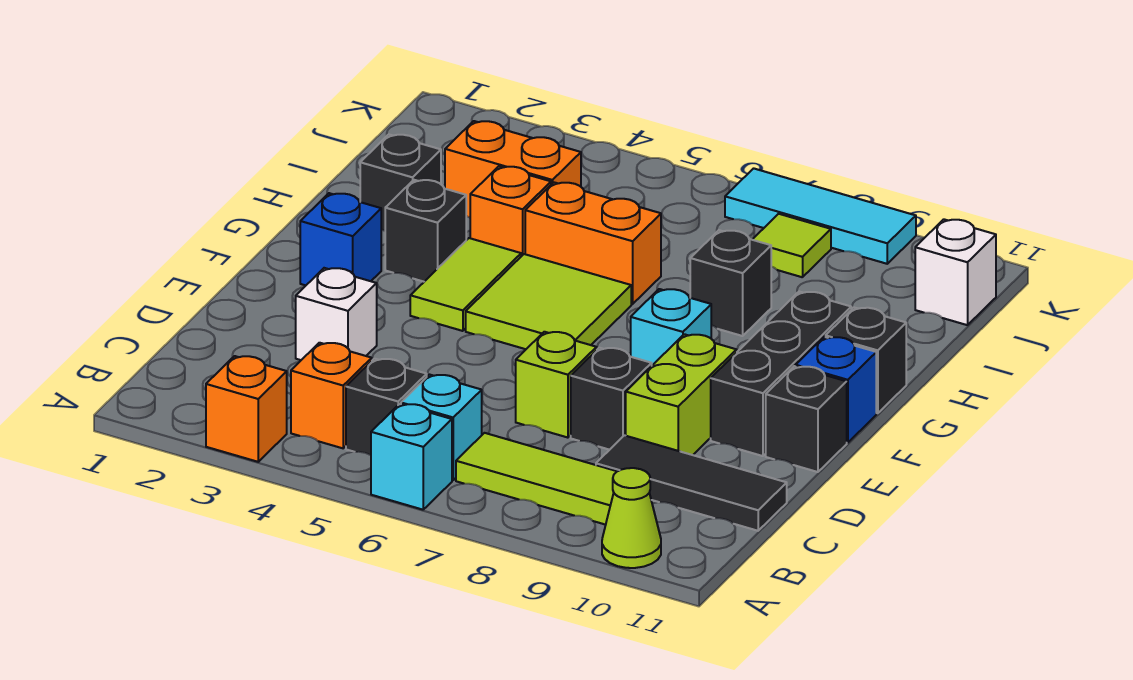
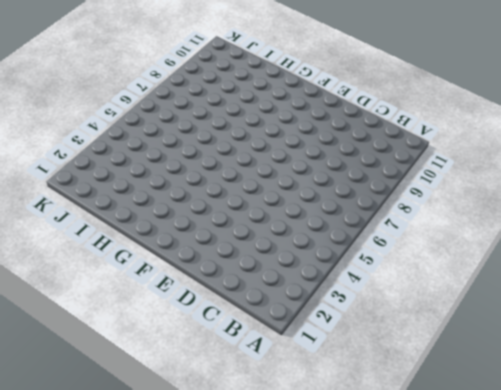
none -> orange 1x1 brick [206,356,287,462]
none -> cyan 1x1 brick [371,404,452,510]
none -> lime 1x1 cone [602,468,661,568]

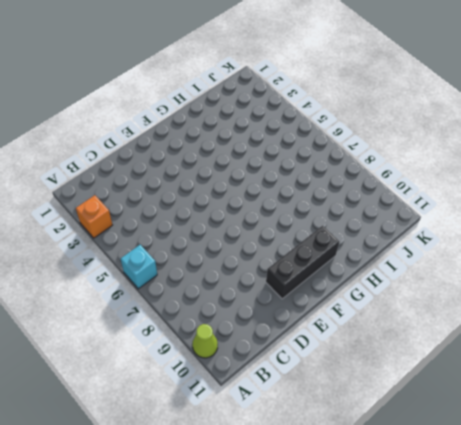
none -> orange 1x1 brick [291,343,372,448]
none -> black 1x1 brick [346,359,427,455]
none -> cyan 1x1 brick [401,375,482,480]

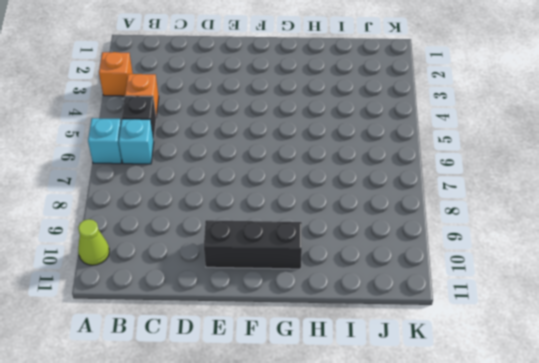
none -> lime 1x3 tile [456,433,617,525]
none -> black 1x3 tile [596,435,787,531]
none -> white 1x1 brick [296,268,377,360]

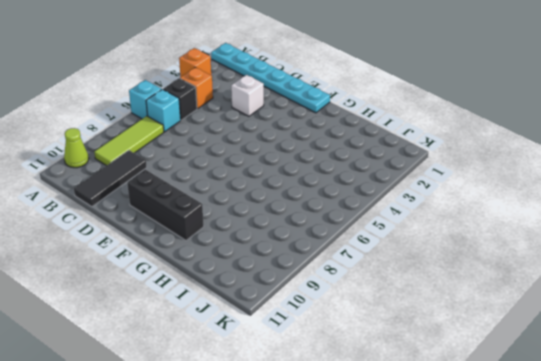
cyan 1x6 plate [211,43,330,113] -> none
none -> lime 1x1 brick [516,332,597,438]
none -> black 1x1 brick [571,348,652,450]
none -> lime 1x2 brick [626,334,737,455]

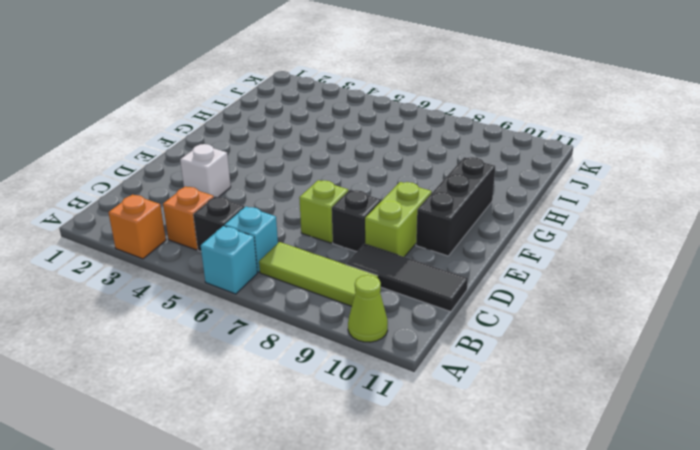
none -> black 1x1 brick [766,366,847,472]
none -> blue 1x1 brick [300,193,381,285]
none -> lime 1x2 tile [410,238,521,331]

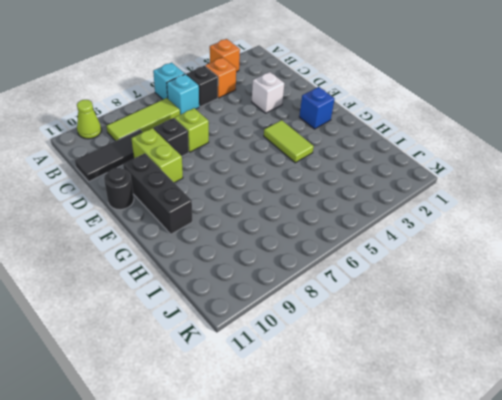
black 1x1 round brick [104,168,134,210] -> black 1x1 brick [766,366,847,472]
none -> lime 2x2 tile [466,254,631,349]
none -> cyan 1x1 brick [631,289,711,365]
none -> blue 1x1 brick [796,337,876,443]

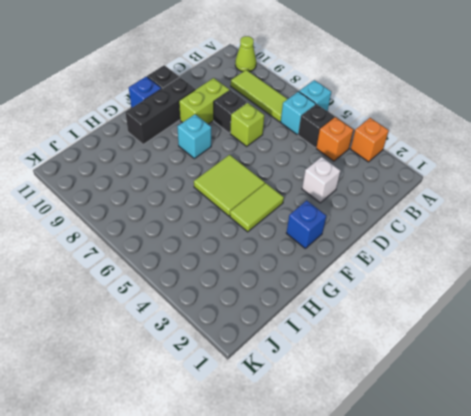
none -> black 1x3 tile [596,435,787,531]
none -> black 1x1 brick [385,180,466,282]
none -> black 1x1 brick [826,308,906,413]

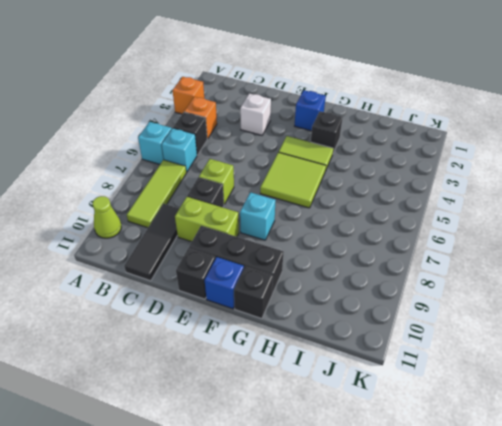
none -> black 1x1 brick [360,135,441,231]
none -> orange 1x1 brick [470,166,551,256]
none -> orange 1x2 brick [525,182,661,304]

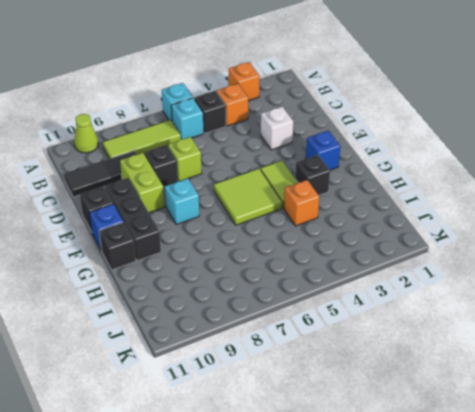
none -> black 1x1 brick [360,135,441,231]
none -> orange 1x2 brick [525,182,661,304]
none -> black 1x1 brick [690,230,771,336]

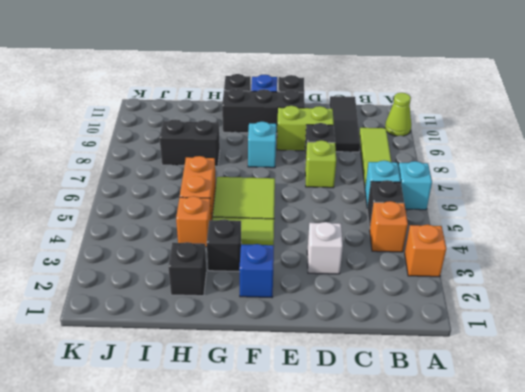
black 1x2 brick [160,119,220,166] -> black 1x1 brick [690,230,771,336]
none -> orange 1x2 brick [445,121,581,217]
none -> lime 1x1 tile [752,214,831,277]
none -> white 1x1 brick [915,219,996,325]

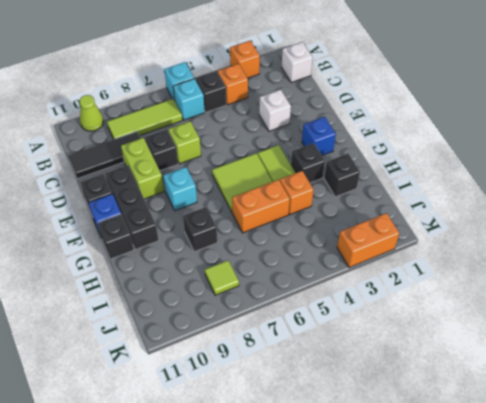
white 1x1 brick [282,42,313,83] -> white 1x1 brick moved to [915,219,996,325]
orange 1x2 brick [337,213,399,268] -> orange 1x2 brick moved to [445,121,581,217]
none -> cyan 1x3 tile [725,168,916,264]

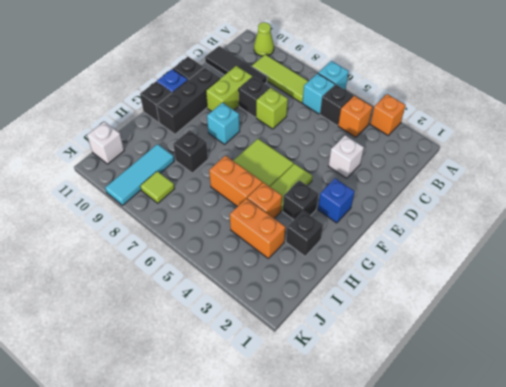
cyan 1x3 tile [105,144,174,205] -> cyan 1x3 tile turned to [725,168,916,264]

